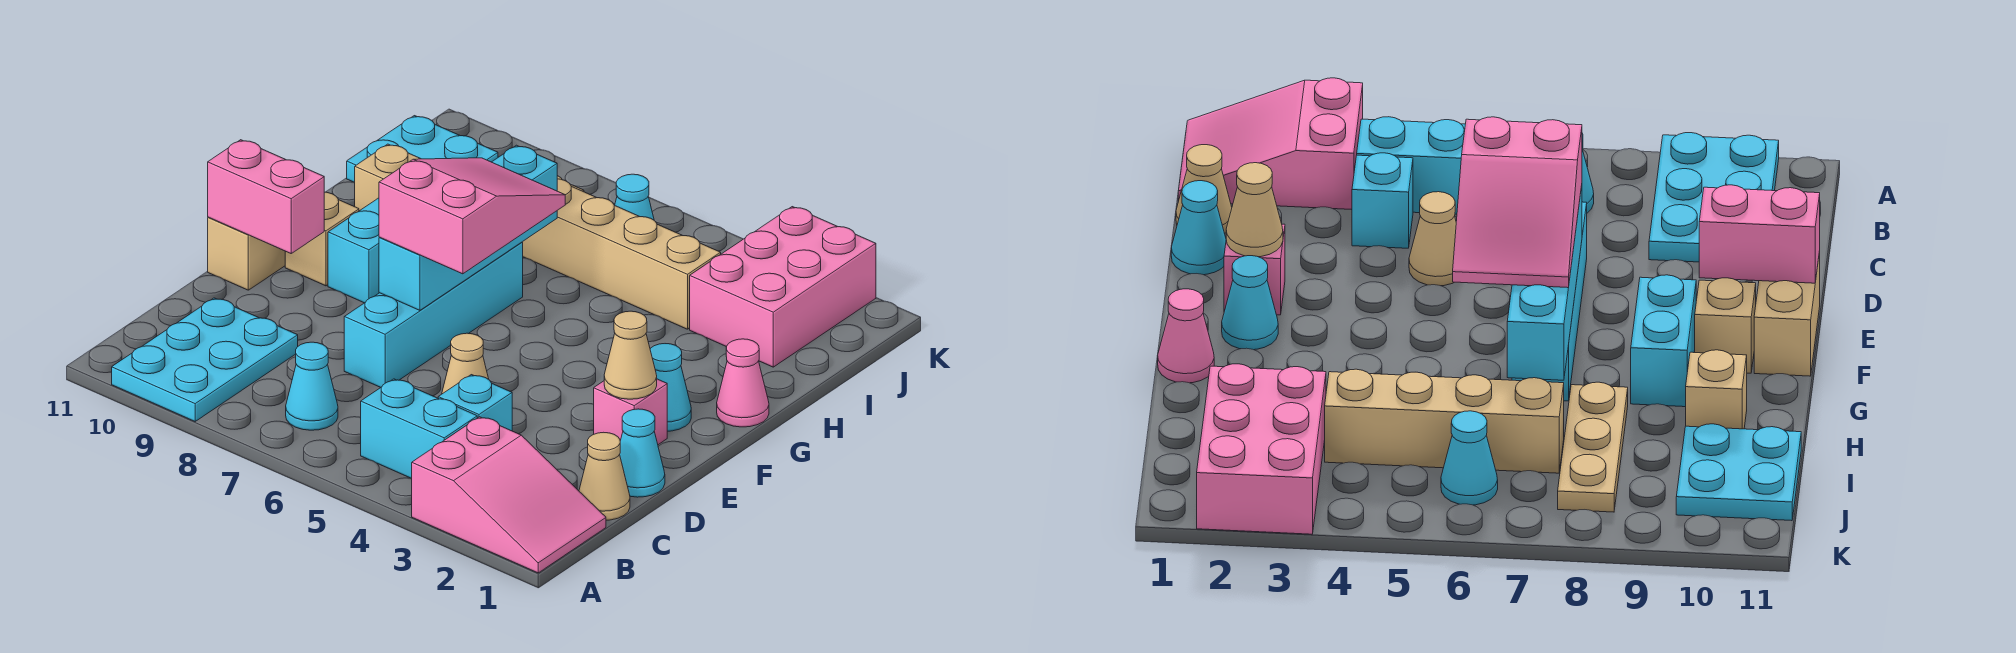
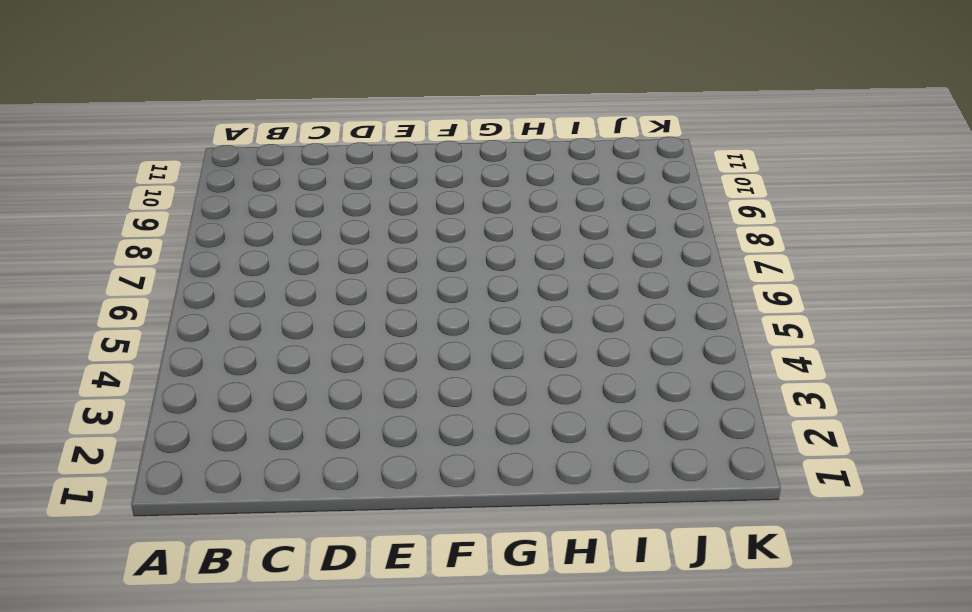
none -> pink 2x3 slope [411,417,606,573]
none -> cyan 2x3 plate [112,298,298,421]
none -> cyan 1x2 brick [361,379,477,478]

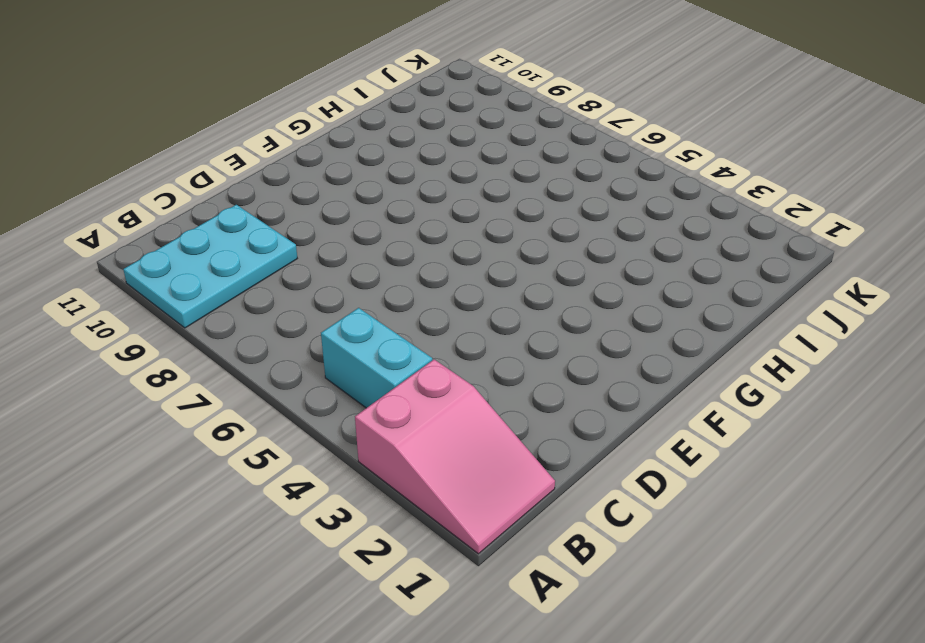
none -> cyan 1x1 cone [286,342,338,430]
none -> tan 1x1 cone [579,432,630,520]
none -> cyan 1x1 brick [438,375,512,431]

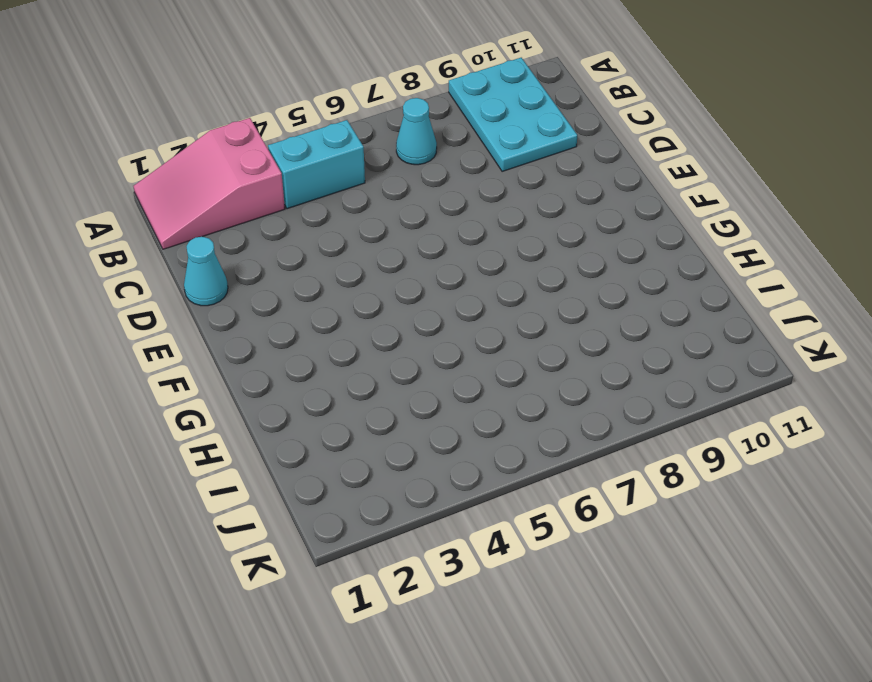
none -> tan 1x1 cone [579,432,630,520]
none -> cyan 1x1 brick [438,375,512,431]
none -> tan 1x1 cone [442,333,489,394]

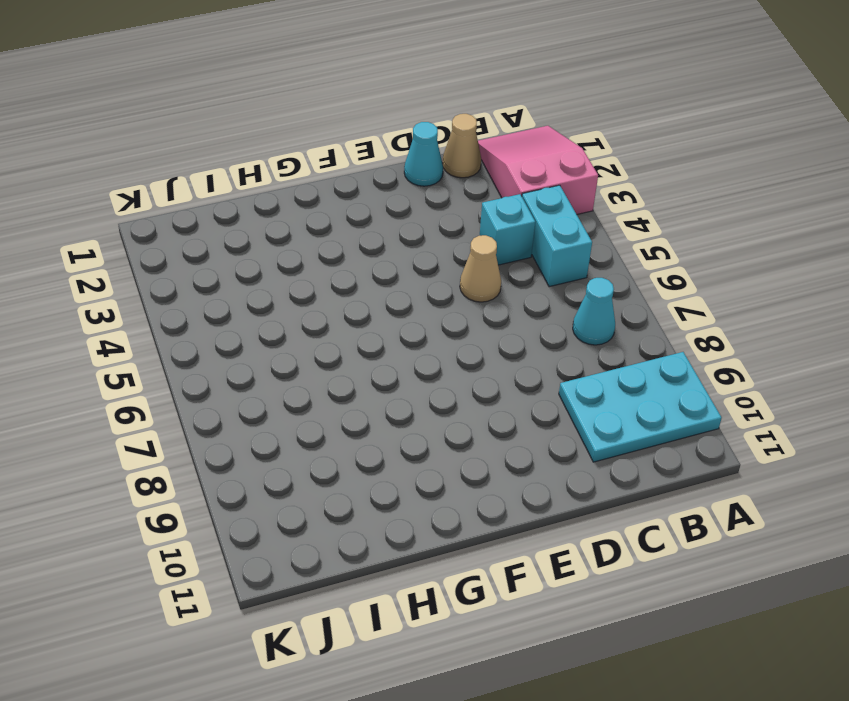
none -> cyan 1x4 brick [344,242,523,388]
none -> pink 1x1 brick [594,379,667,445]
none -> tan 1x2 brick [208,217,285,290]

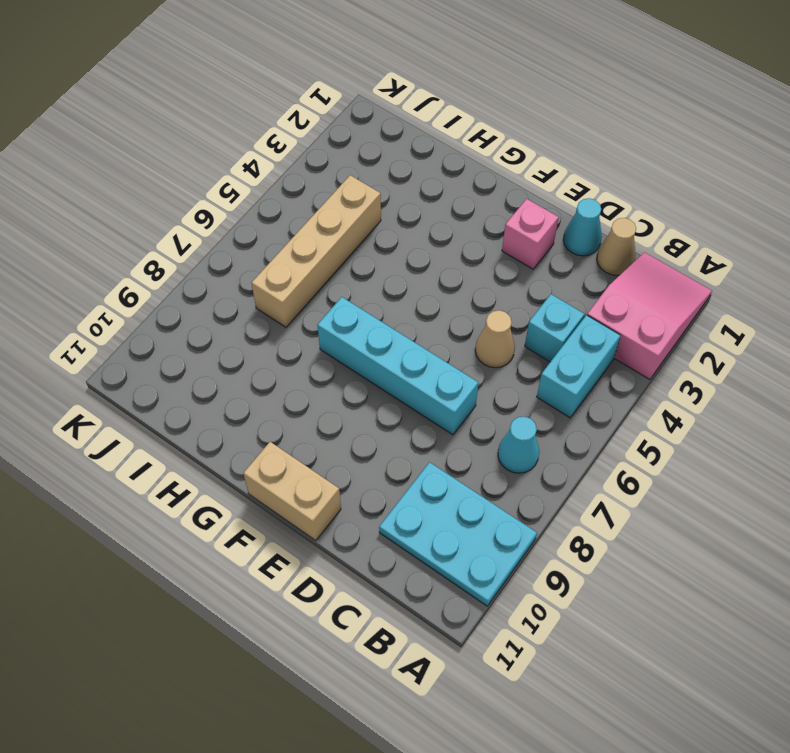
none -> cyan 1x1 cone [650,344,691,431]
none -> cyan 1x2 brick [328,198,379,303]
none -> tan 1x1 brick [285,192,359,286]

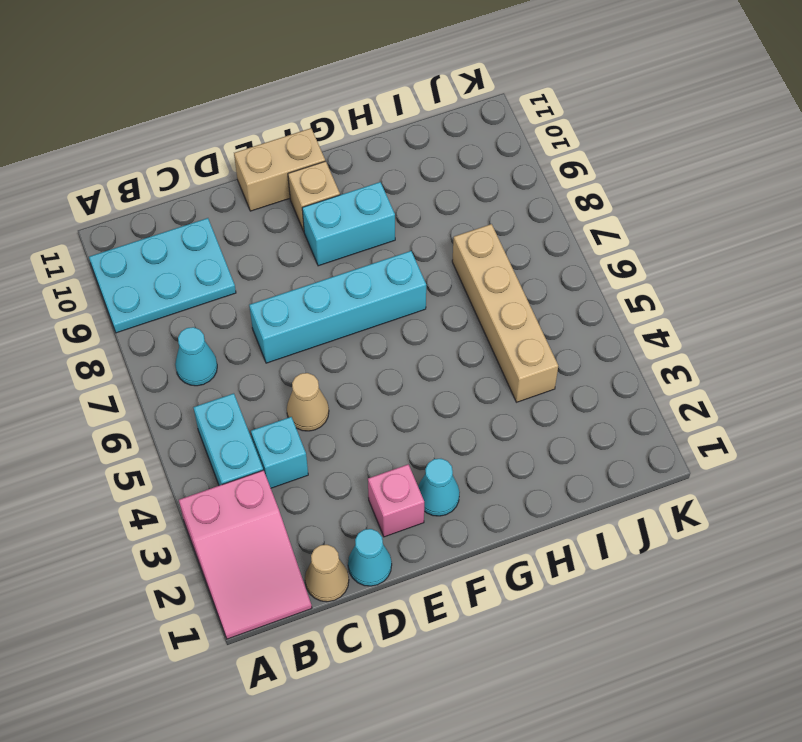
none -> pink 1x1 cone [717,339,769,427]
none -> tan 1x3 plate [1558,382,1628,512]
none -> tan 1x1 brick [354,144,421,211]

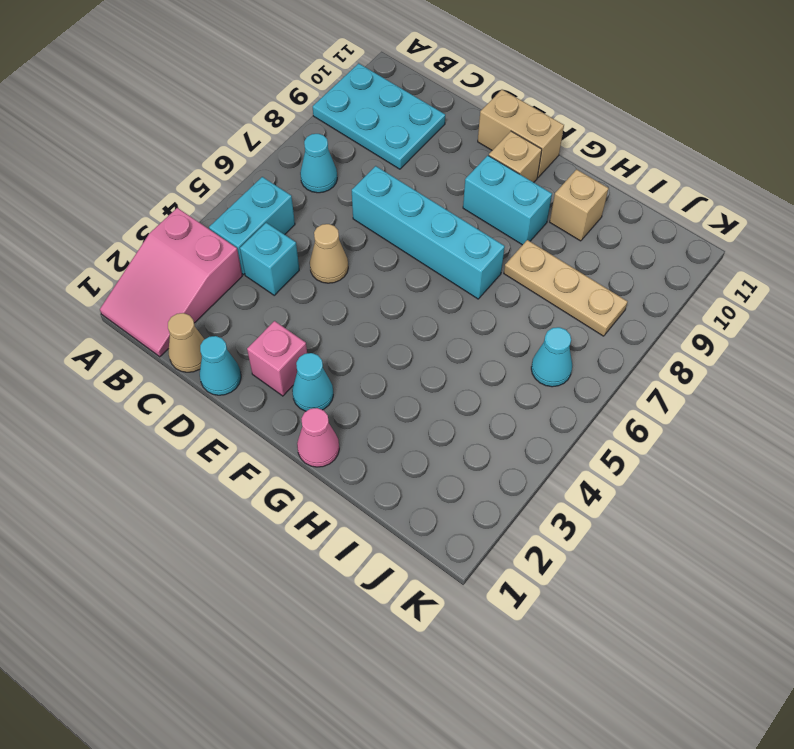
none -> pink 2x3 brick [690,207,876,367]
none -> tan 1x4 brick [523,179,721,329]
none -> cyan 2x2 plate [347,116,498,182]

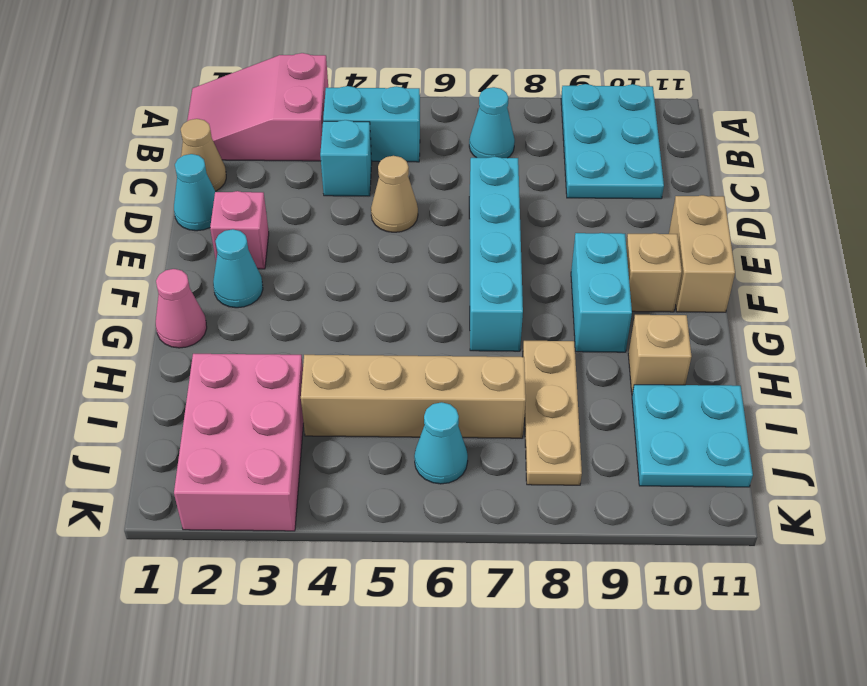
none -> tan 1x1 cone [604,311,657,399]
none -> cyan 1x4 brick [379,145,557,310]
none -> pink 1x2 brick [208,140,324,253]

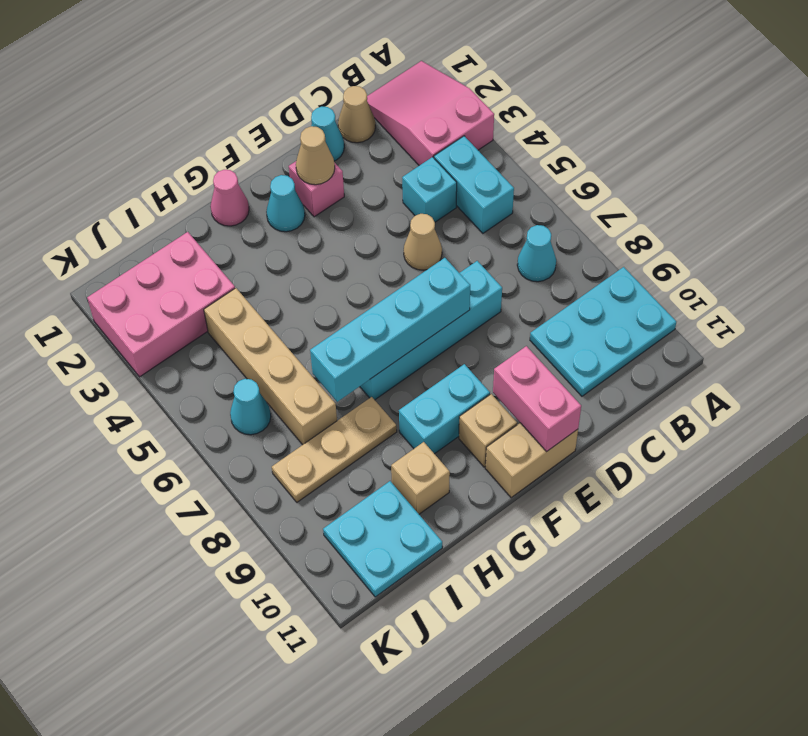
none -> pink 2x3 slope [379,158,565,274]

